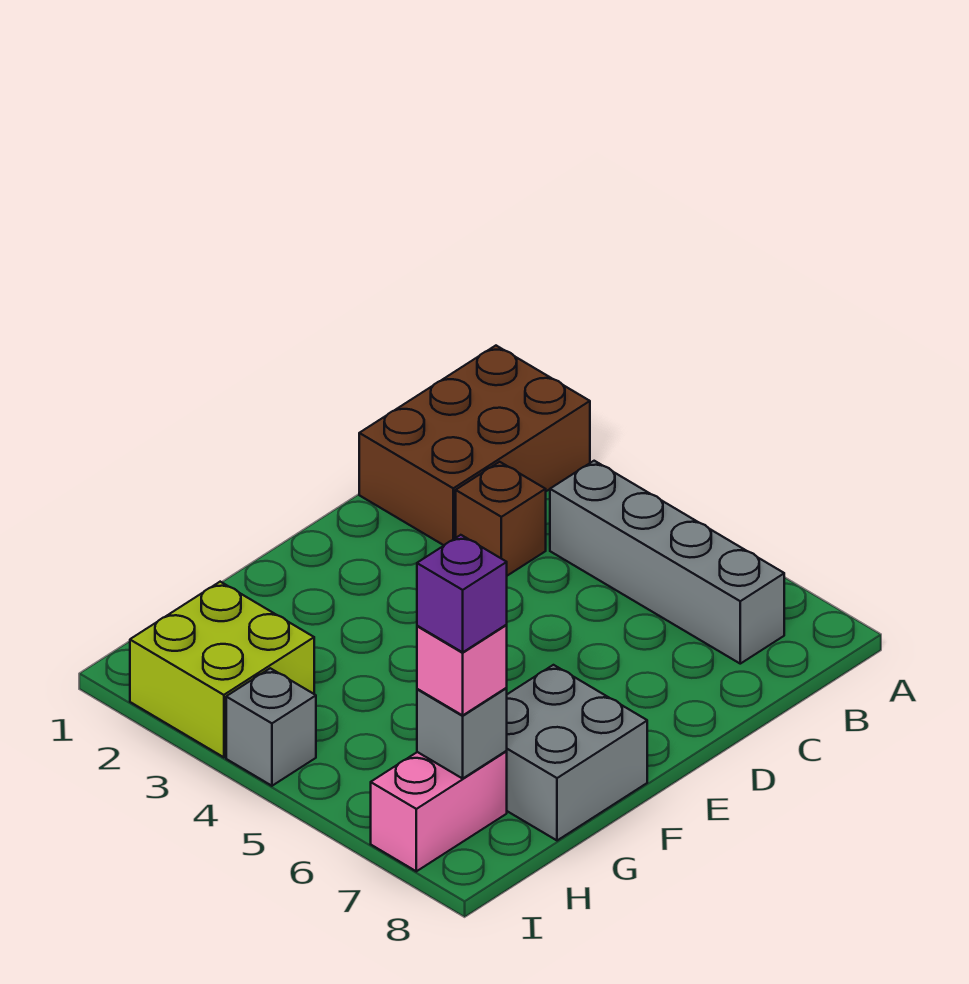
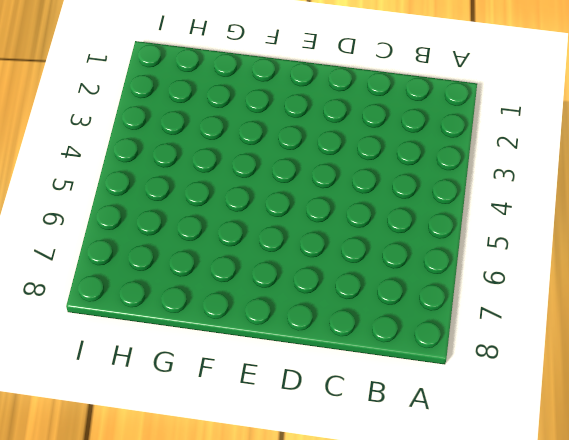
none -> brown 2x3 brick [359,346,590,545]
none -> grey 1x4 brick [550,461,784,664]

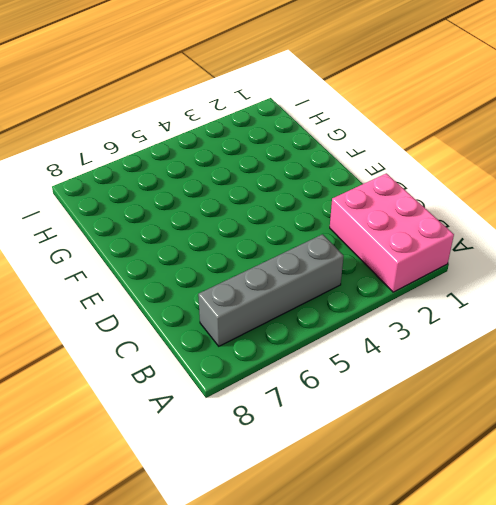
pink 2x3 brick [330,173,454,292] -> brown 2x3 brick [359,346,590,545]
none -> brown 1x1 brick [456,462,546,576]
none -> grey 2x2 brick [507,665,647,841]

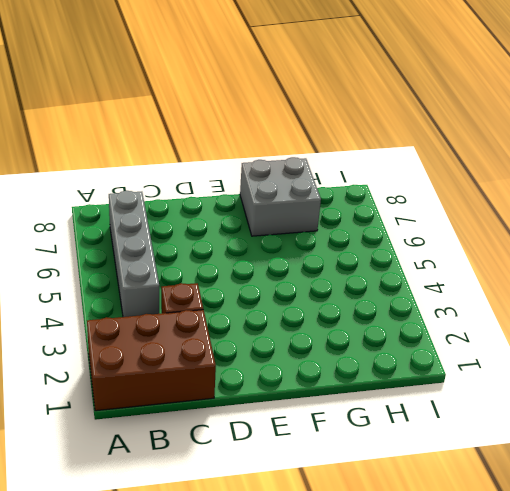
none -> lime 2x2 brick [130,582,314,757]
none -> pink 1x2 brick [371,751,507,871]

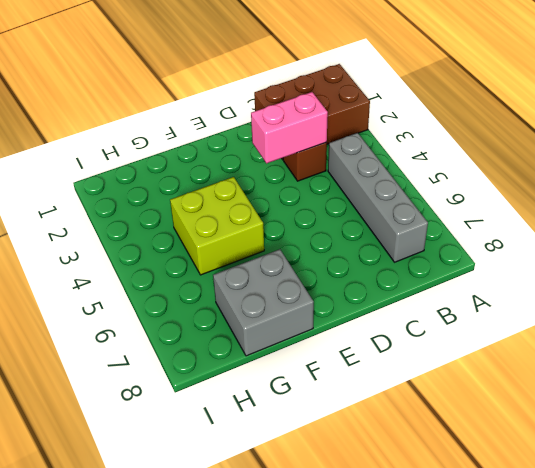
pink 1x2 brick [251,92,328,163] -> pink 1x2 brick moved to [371,751,507,871]
lime 2x2 brick [170,177,264,275] -> lime 2x2 brick moved to [130,582,314,757]
none -> grey 1x1 brick [226,668,316,786]
none -> grey 1x1 brick [417,688,507,778]

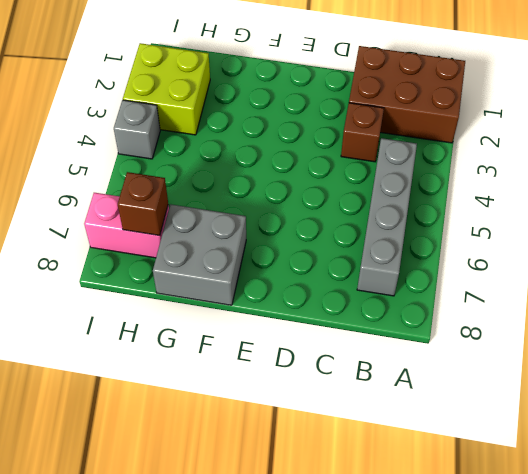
brown 1x1 brick [118,172,168,236] -> grey 1x1 brick [417,688,507,778]
none -> pink 1x1 brick [417,625,507,715]
none -> purple 1x1 brick [417,535,507,652]

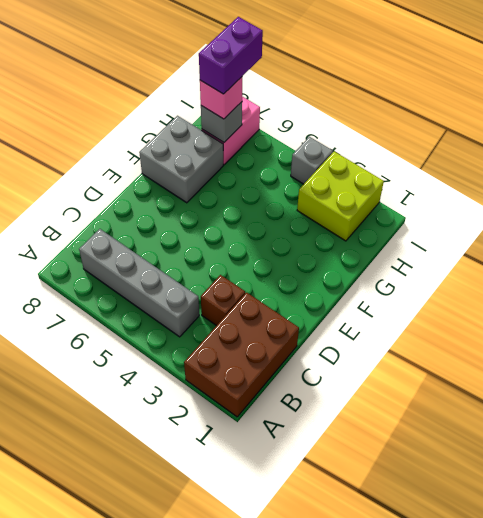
purple 1x2 brick [199,17,263,94] -> purple 1x1 brick [417,535,507,652]

